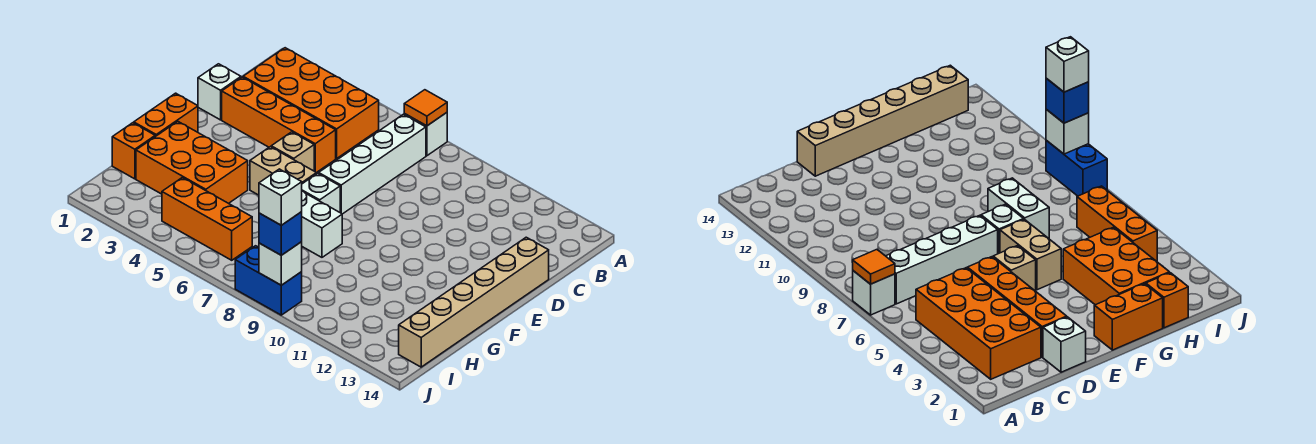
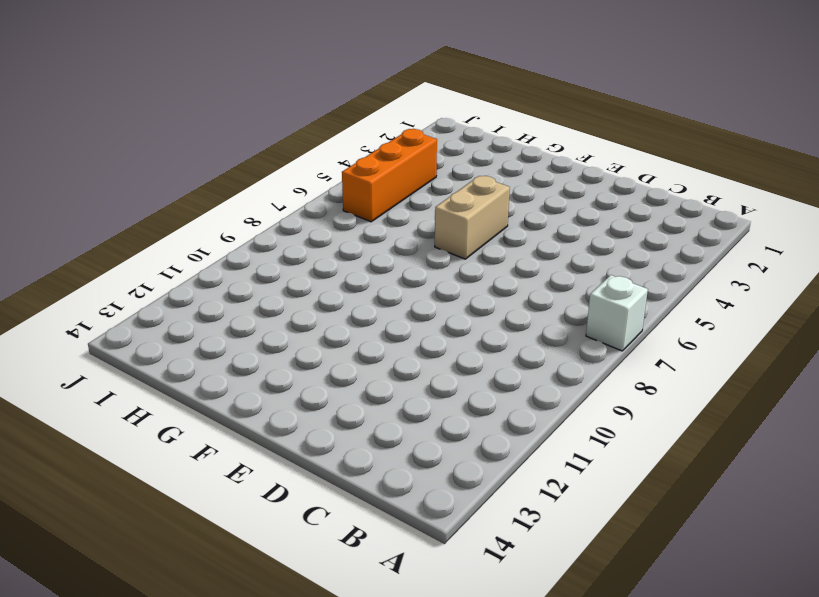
none -> orange 2x4 brick [243,48,379,158]
none -> white 1x4 brick [319,114,426,214]
none -> white 1x1 brick [198,64,241,120]

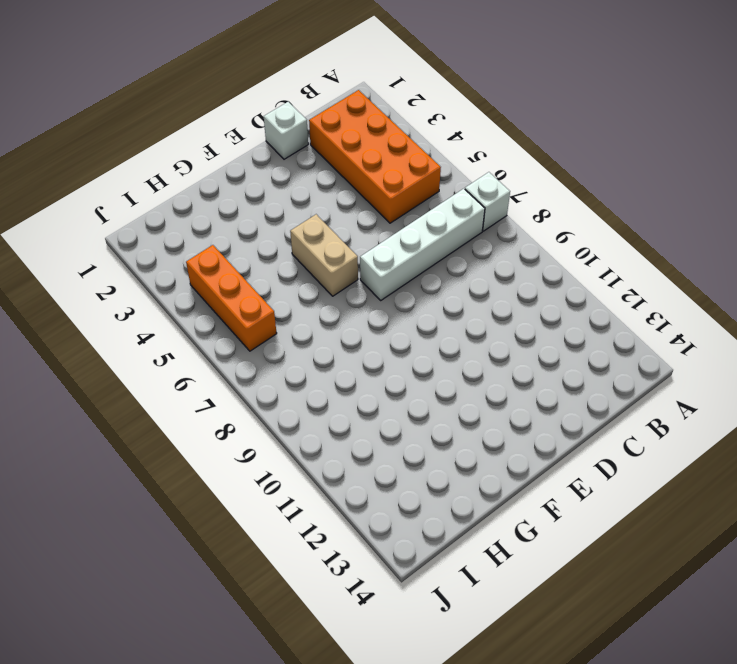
none -> orange 1x4 brick [222,77,336,173]
none -> tan 1x6 brick [399,237,549,367]
none -> tan 1x1 brick [271,132,314,171]

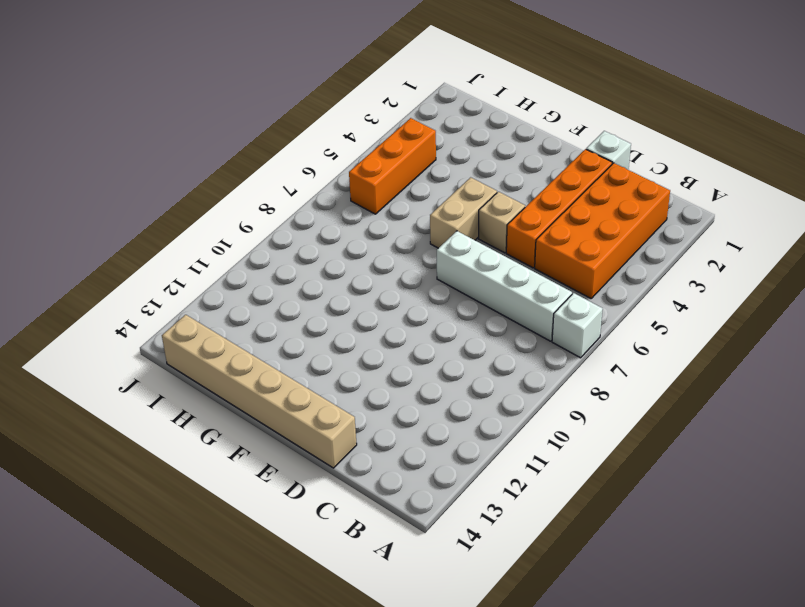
none -> orange 1x2 brick [134,93,198,137]
none -> white 1x1 brick [302,173,340,212]
none -> orange 2x3 brick [136,121,248,203]

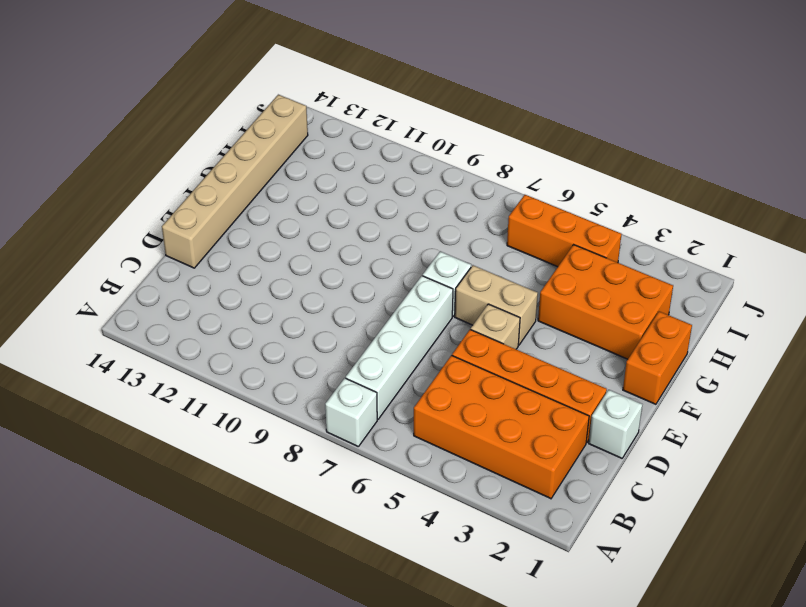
none -> white 1x2 brick [302,191,342,257]
none -> orange 1x1 brick [112,123,155,179]
none -> blue 1x2 brick [235,246,302,315]

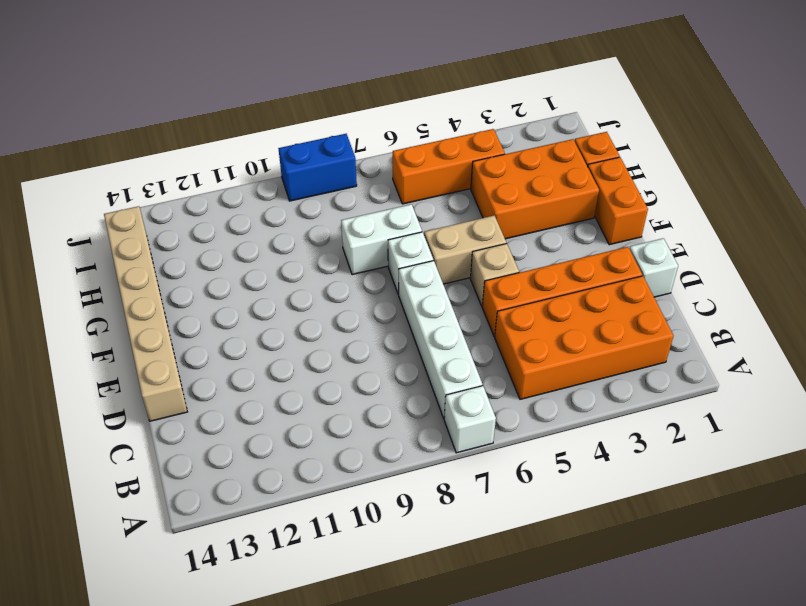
none -> orange 1x1 tile [404,90,447,126]
none -> white 1x1 brick [259,242,302,285]
none -> blue 1x1 brick [259,212,302,255]

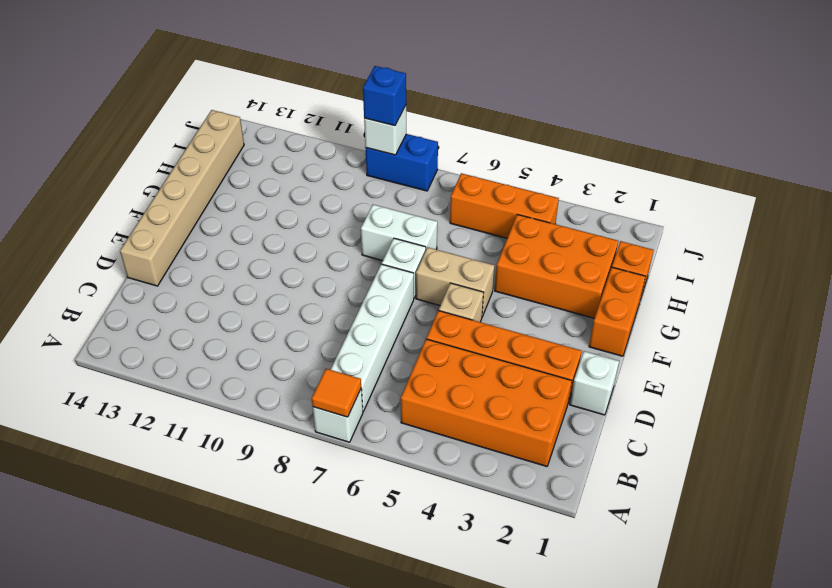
none -> white 1x1 brick [259,169,302,225]

